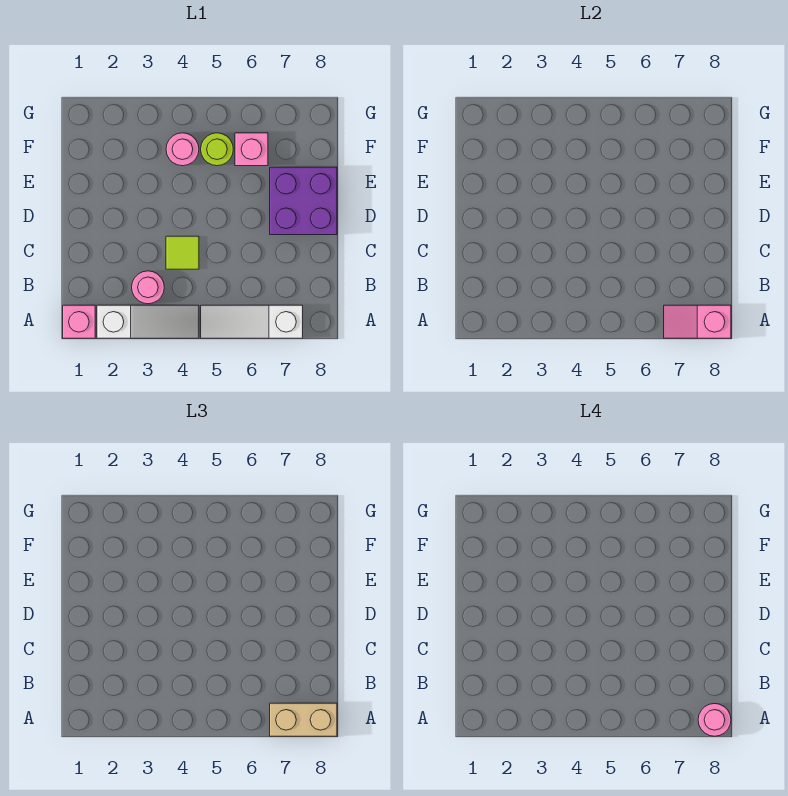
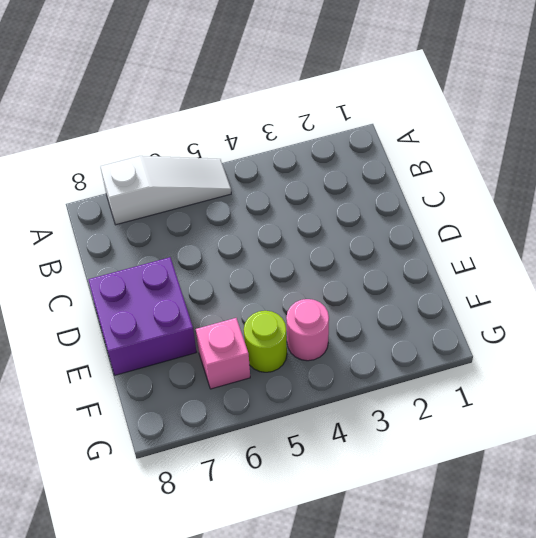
none -> pink 1x1 brick [63,305,95,338]
none -> white 1x3 slope [97,305,199,338]
none -> pink 1x1 round brick [132,271,164,304]

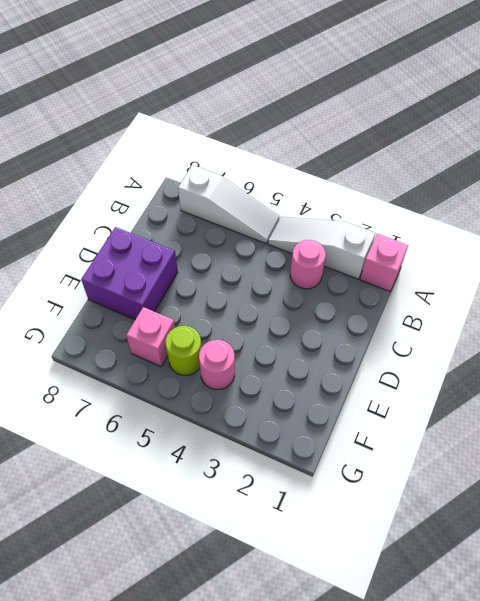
none -> lime 1x1 tile [166,236,199,269]
none -> pink 1x2 slope [664,305,731,338]
none -> tan 1x2 brick [270,703,337,736]

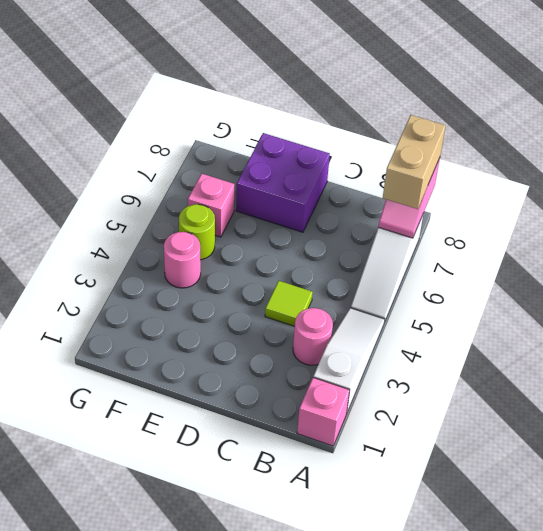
none -> pink 1x1 round brick [698,704,731,736]

